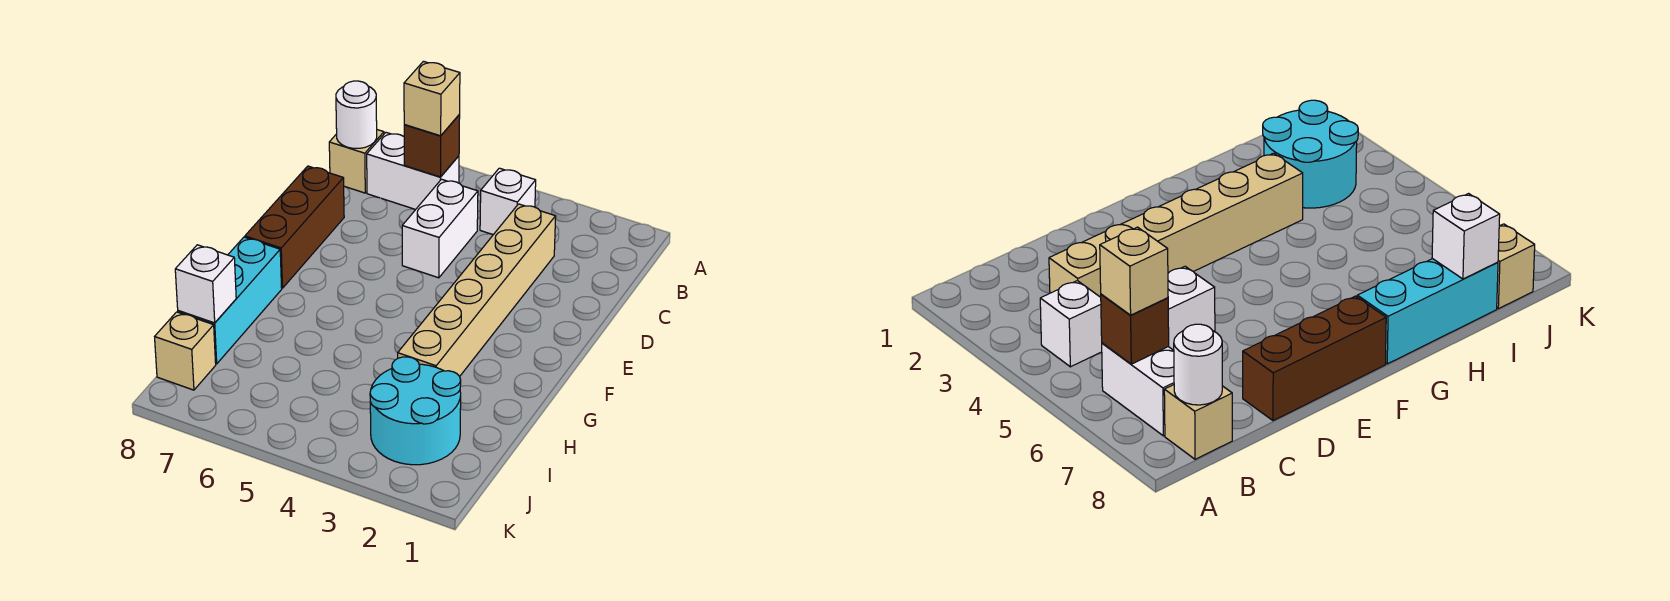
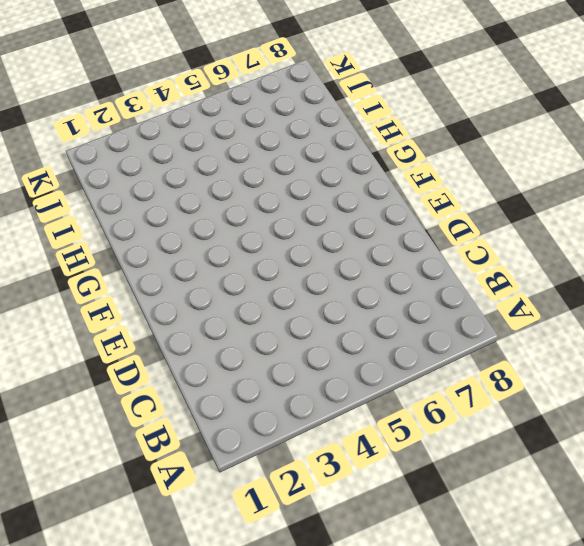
none -> white 1x1 brick [480,168,536,235]
none -> white 1x2 brick [367,133,459,209]
none -> tan 1x1 brick [329,130,384,193]

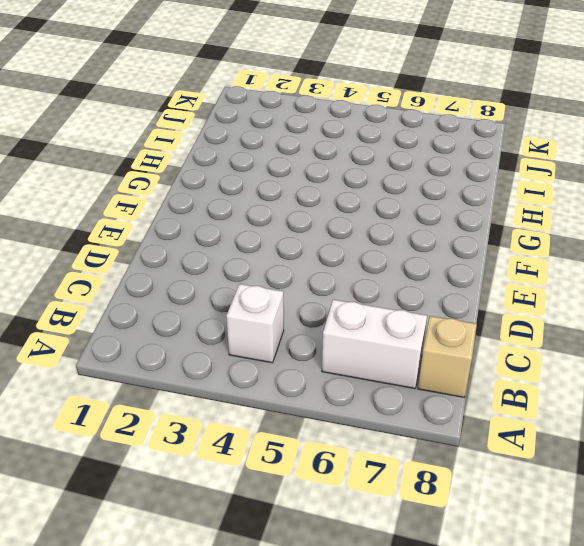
none -> tan 1x6 brick [398,204,556,376]
none -> white 1x2 brick [402,179,478,278]
none -> brown 1x3 brick [245,166,344,288]

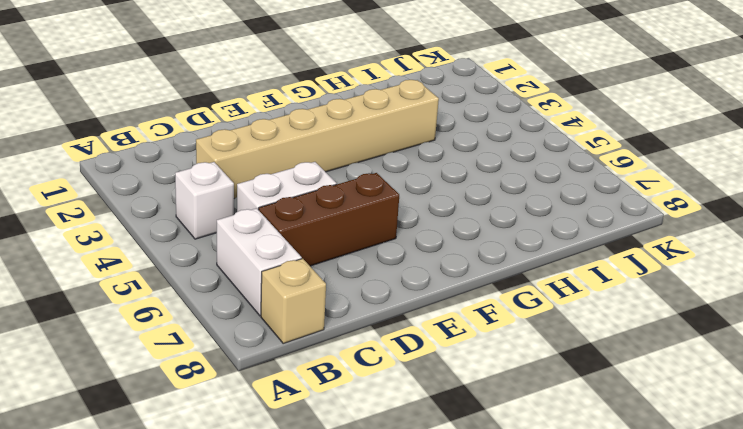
brown 1x3 brick [259,173,399,266] -> brown 1x3 brick moved to [245,166,344,288]
none -> cyan 1x3 brick [178,237,282,364]
none -> cyan 2x2 round brick [370,357,461,465]
none -> tan 1x1 brick [155,312,216,390]

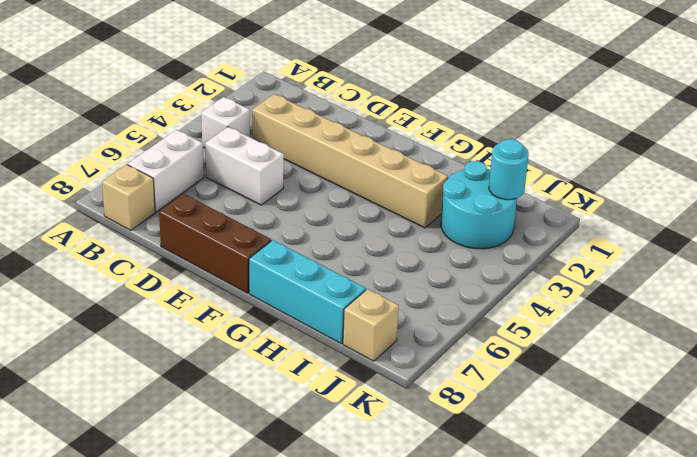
cyan 1x1 round brick [489,139,529,200] -> none
none -> brown 1x1 brick [404,115,460,177]
none -> white 1x1 round brick [336,81,377,148]
none -> white 1x1 brick [175,245,236,323]

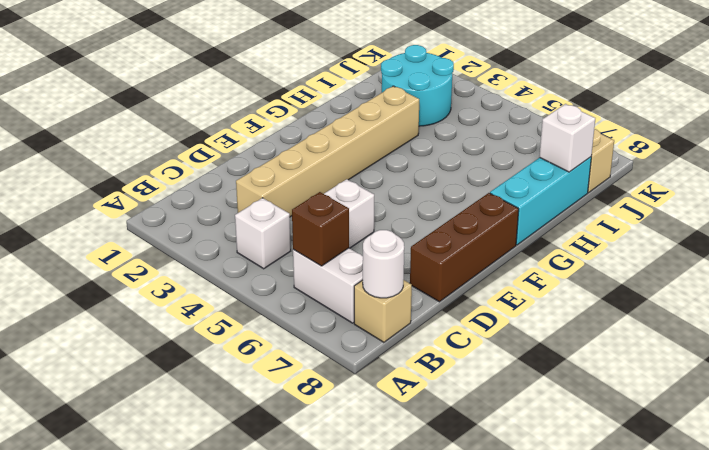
none -> tan 1x1 brick [404,61,460,136]

